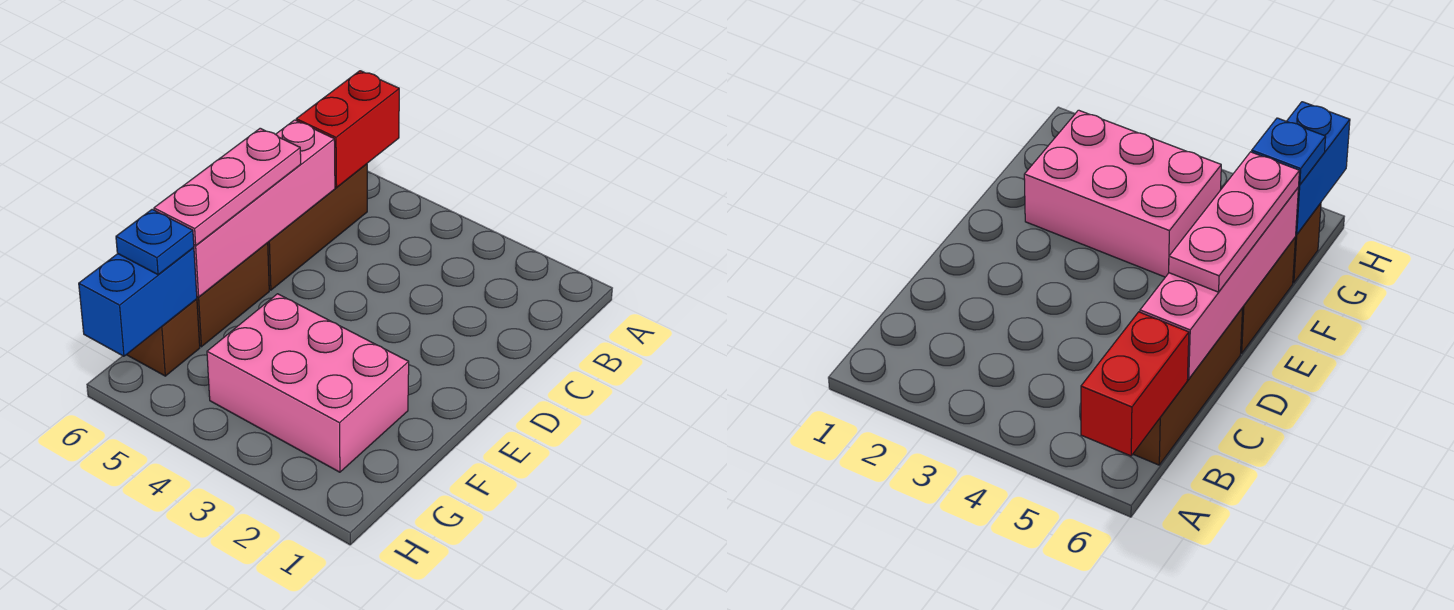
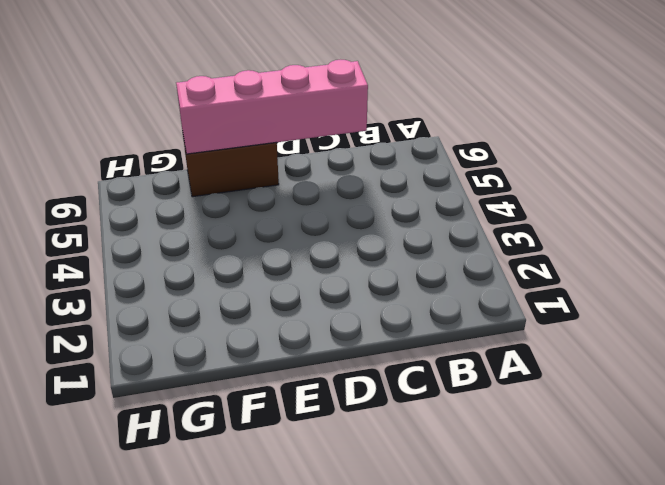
none -> brown 1x3 brick [268,164,367,290]
none -> pink 2x3 brick [207,294,409,472]

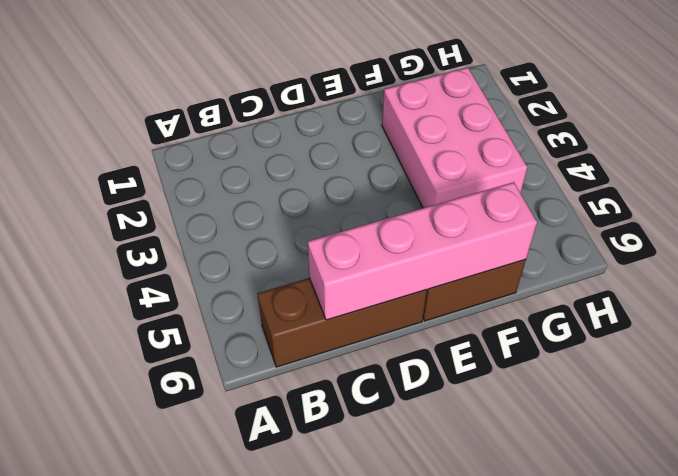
none -> brown 1x1 brick [127,299,200,376]
none -> red 1x2 brick [296,71,399,187]

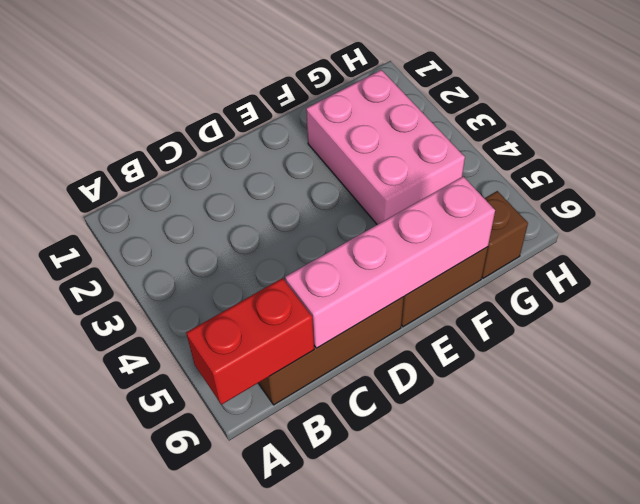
none -> blue 1x2 brick [79,248,197,356]
none -> pink 1x3 plate [154,128,301,246]

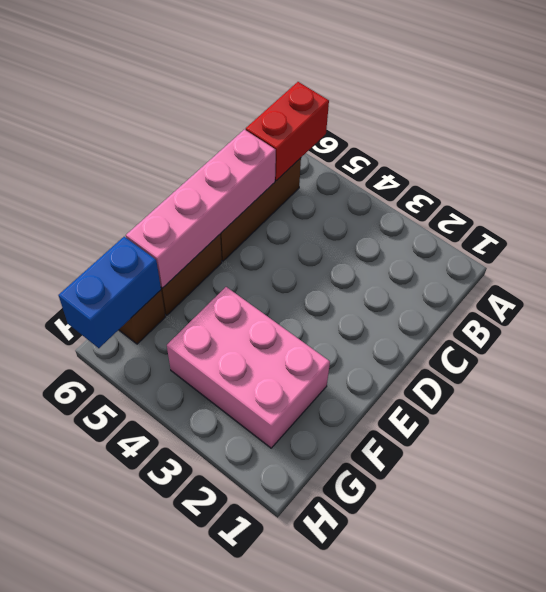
none -> pink 1x3 plate [154,128,301,246]
none -> blue 1x1 plate [116,209,194,275]

